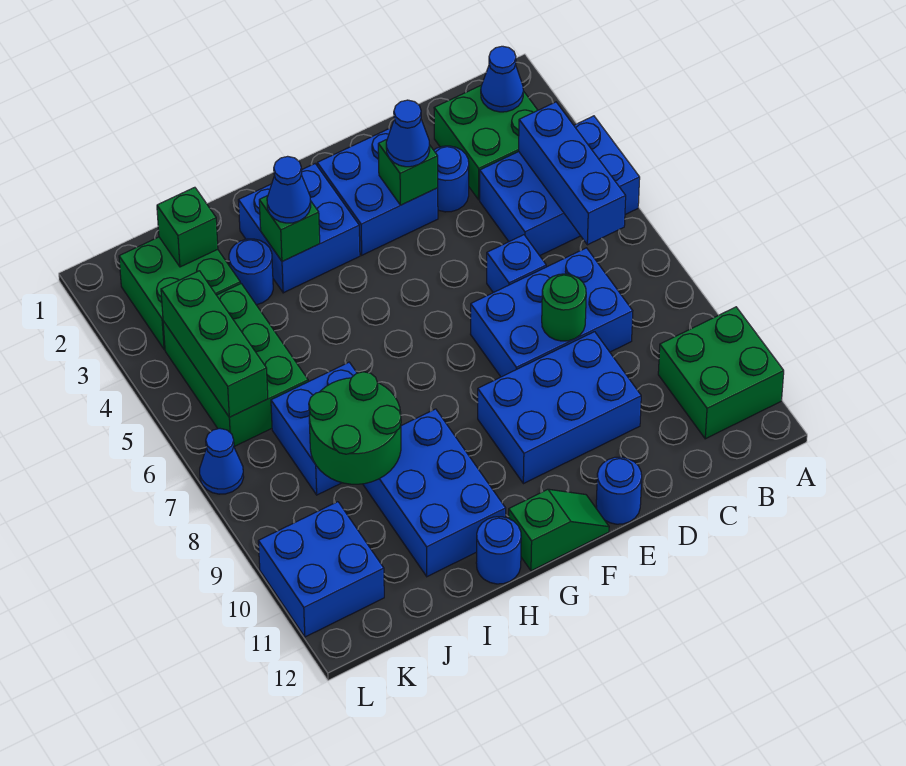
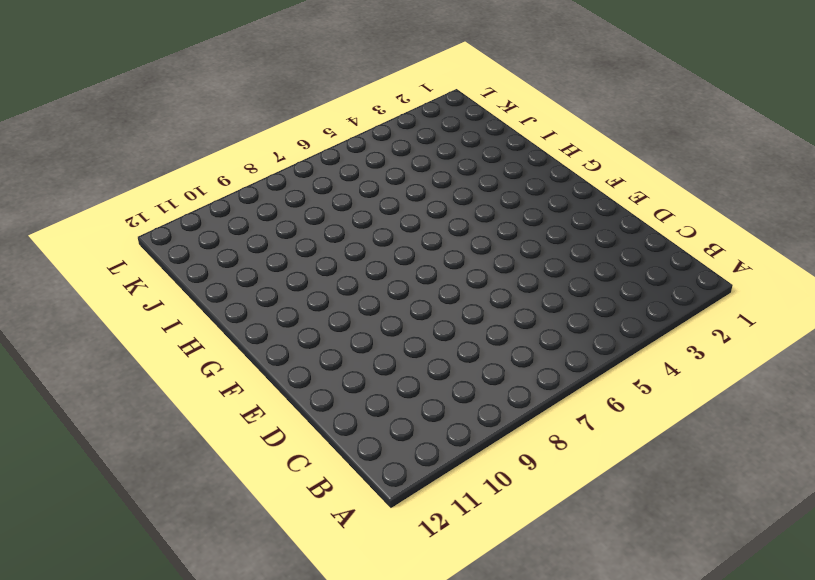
none -> blue 2x3 brick [480,116,640,256]
none -> green 2x2 brick [658,307,784,439]
none -> green 2x2 brick [434,85,538,200]

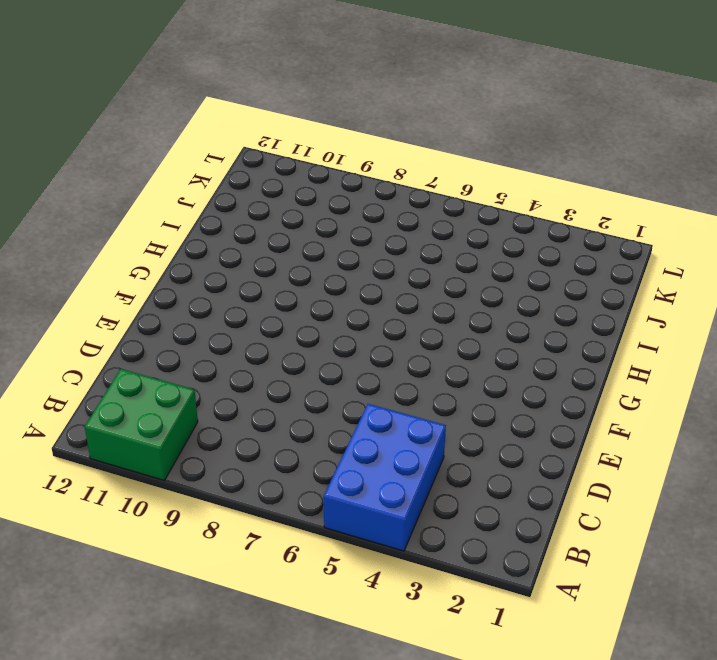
none -> green 2x2 brick [434,85,538,200]
none -> blue 2x3 brick [471,248,633,377]
none -> blue 1x1 round brick [434,146,469,212]

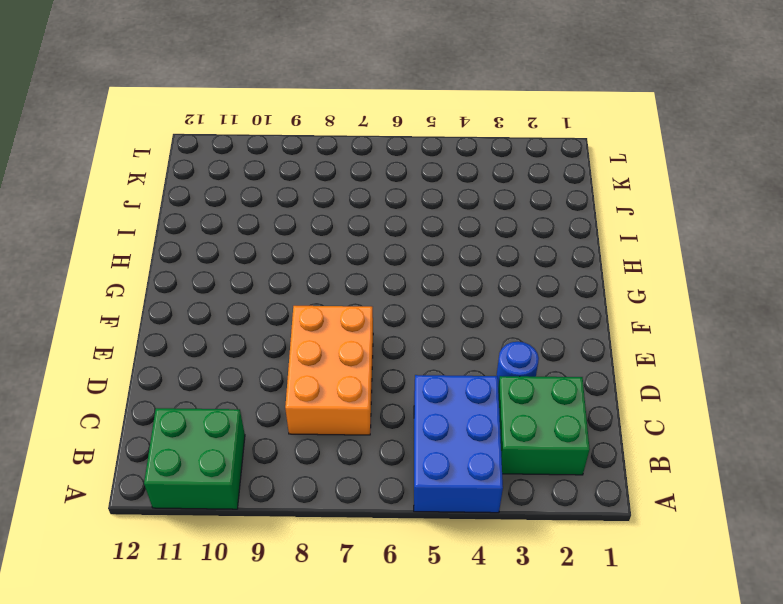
orange 2x3 brick [285,306,373,435] -> blue 2x3 brick [471,248,633,377]
none -> blue 1x1 brick [487,235,546,293]
none -> blue 2x3 brick [478,332,641,484]
none -> blue 2x2 brick [317,128,438,255]

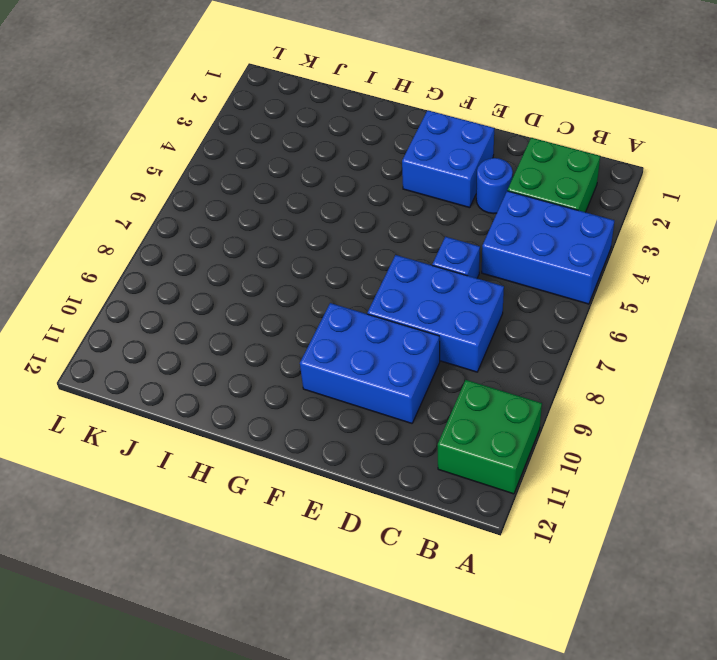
none -> blue 1x1 round brick [596,457,642,524]
none -> green 1x2 slope [509,489,609,571]
none -> blue 2x2 brick [238,164,360,293]

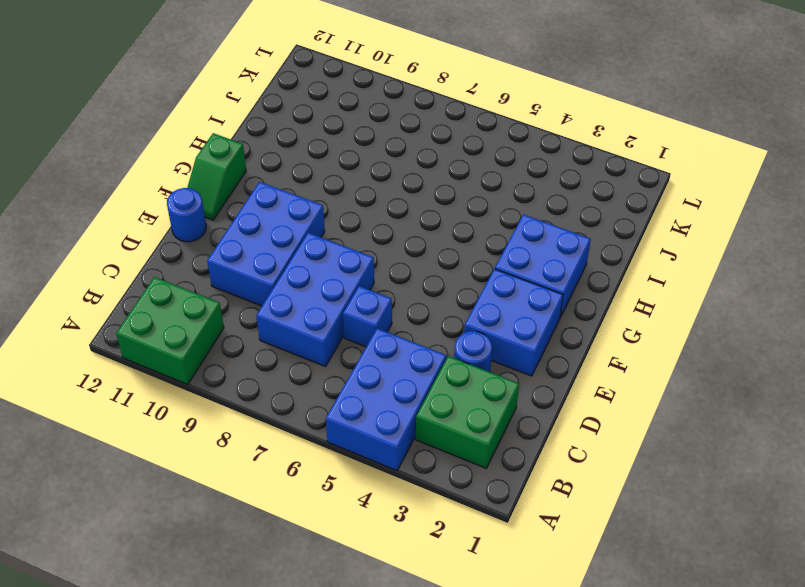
none -> blue 2x3 brick [363,409,506,577]
none -> blue 1x1 round brick [476,517,521,584]
none -> blue 1x1 round brick [229,239,273,305]

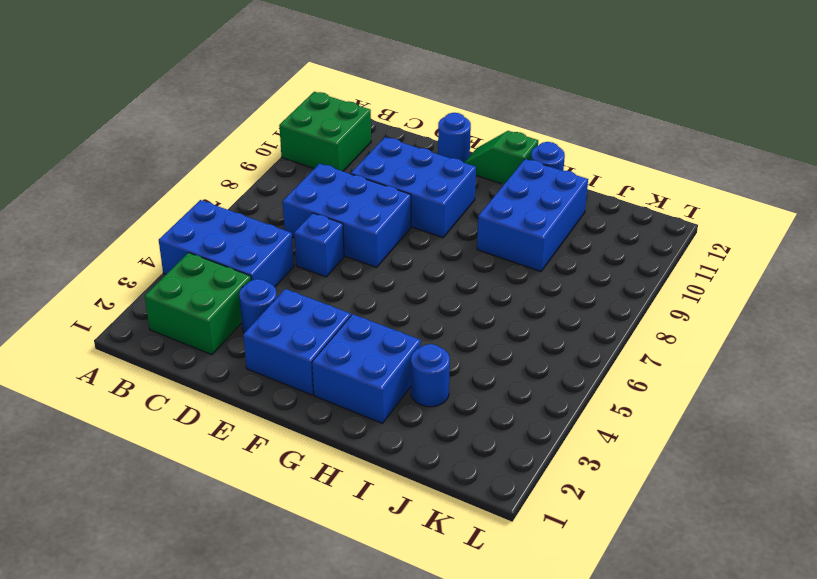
none -> blue 2x2 brick [271,362,357,495]
none -> green 2x2 brick [119,237,240,350]
none -> green 2x3 brick [163,284,308,447]

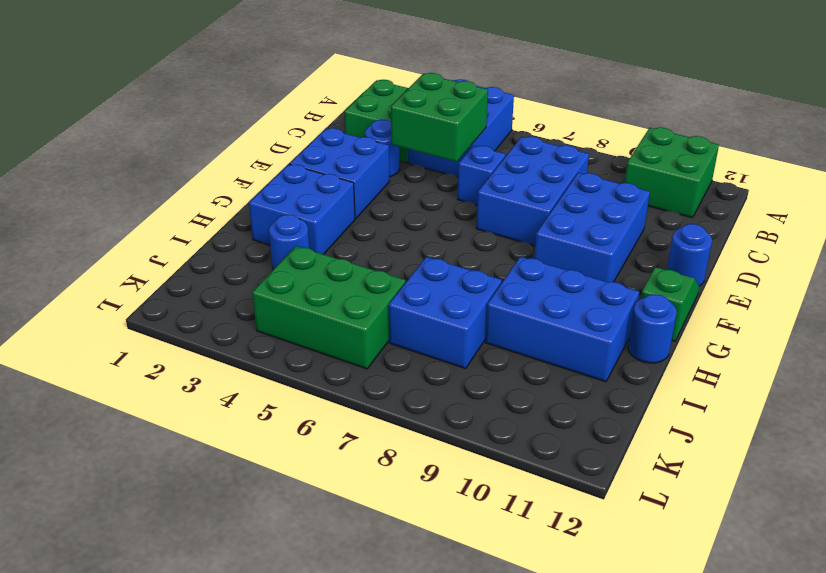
green 2x2 brick [391,73,488,162] -> green 2x2 brick moved to [119,237,240,350]
none -> blue 2x2 brick [258,502,384,637]
none -> blue 1x1 cone [200,429,244,494]
none -> blue 1x1 cone [481,46,523,112]

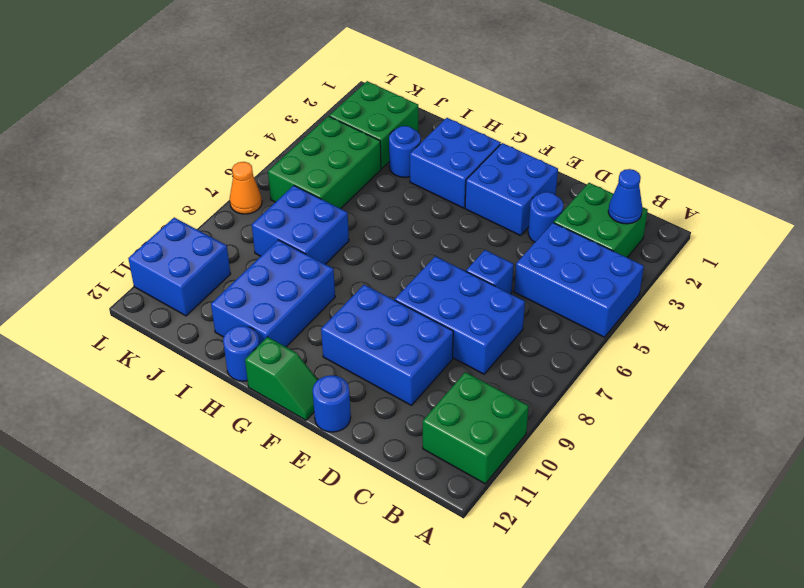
orange 1x1 cone [230,162,262,214] -> blue 1x1 cone [200,429,244,494]
none -> blue 1x3 brick [519,102,626,245]
none -> green 1x1 round brick [542,274,586,341]
none -> green 1x1 brick [378,140,438,205]

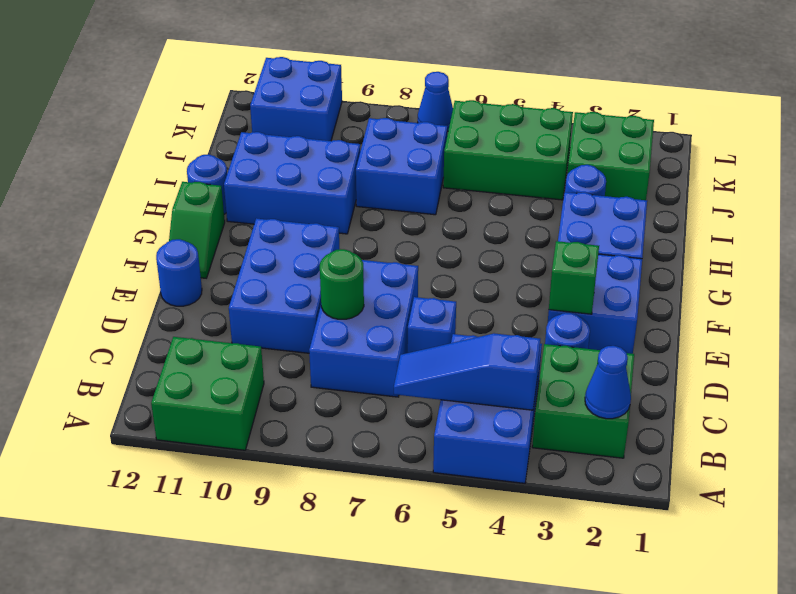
blue 1x3 slope [394,333,540,410] -> blue 1x3 brick [519,102,626,245]
none -> green 1x1 brick [259,196,320,262]
none -> green 2x2 round brick [309,372,401,484]
none -> green 1x1 brick [157,187,218,267]

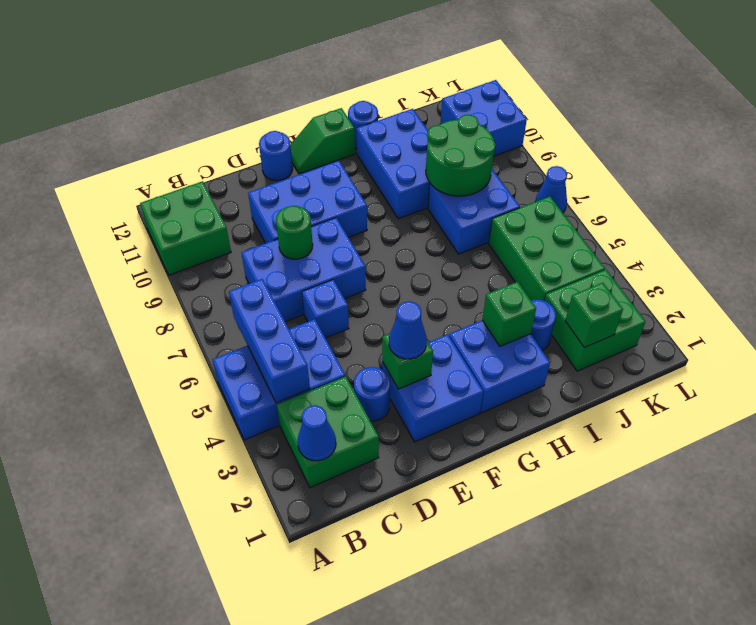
none -> green 1x3 brick [161,271,268,417]
none -> blue 1x1 cone [267,156,311,223]

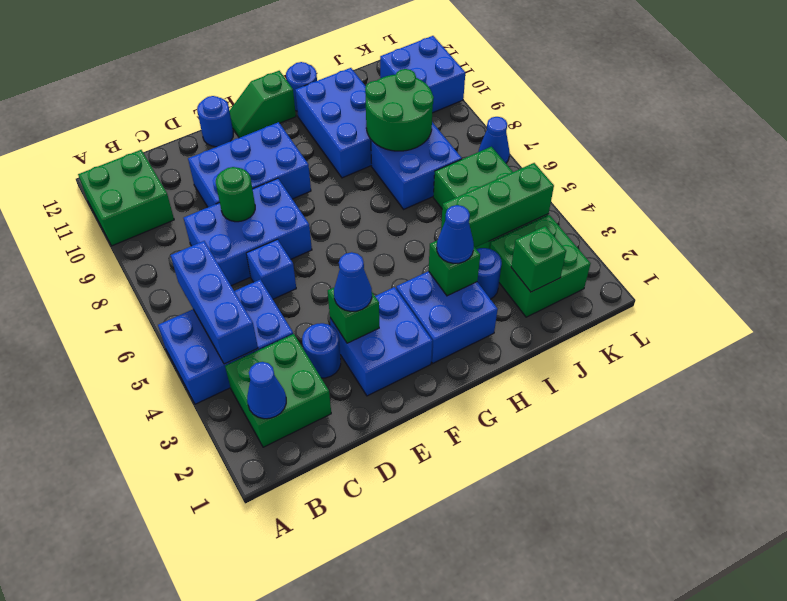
green 1x3 brick [441,163,554,247] -> green 1x3 brick turned to [161,271,268,417]

